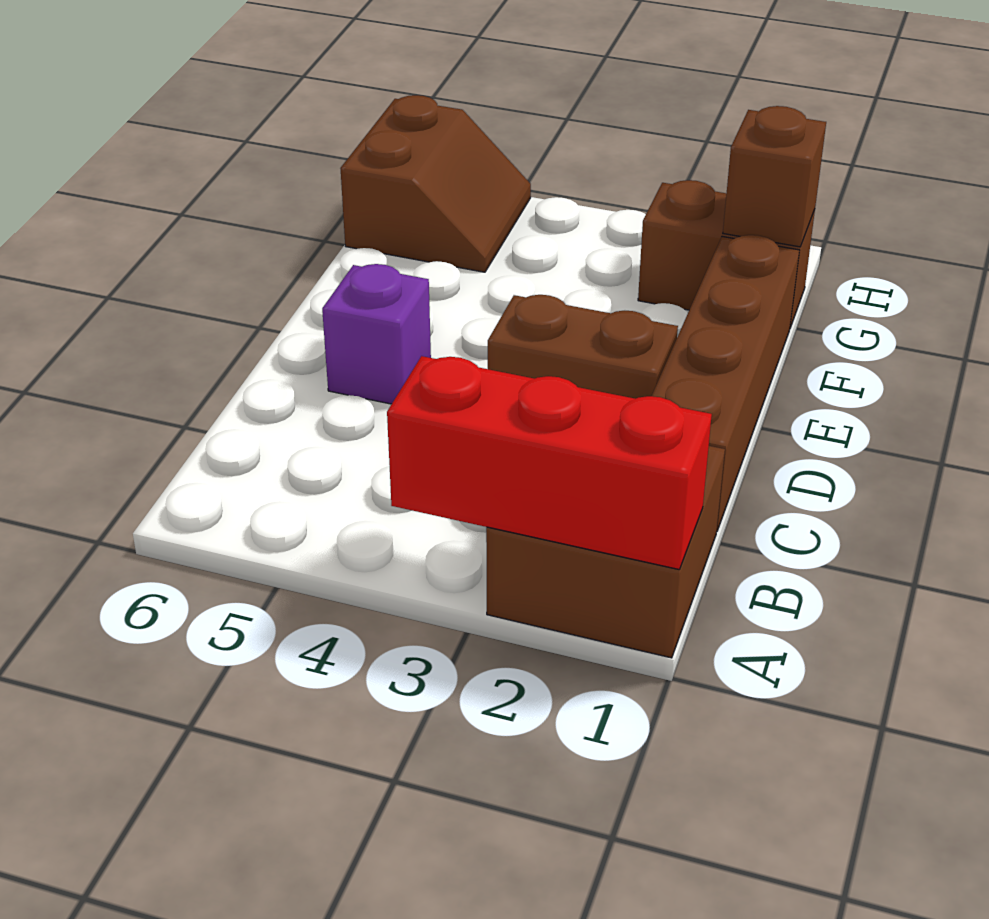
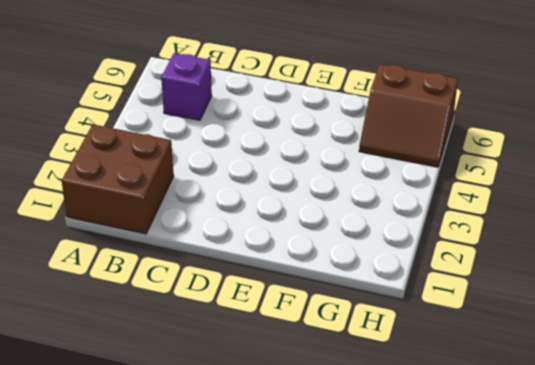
purple 1x1 brick [161,53,212,120] -> purple 1x1 brick moved to [322,264,431,404]
none -> brown 1x4 brick [652,235,799,531]
none -> brown 1x2 brick [488,295,678,399]

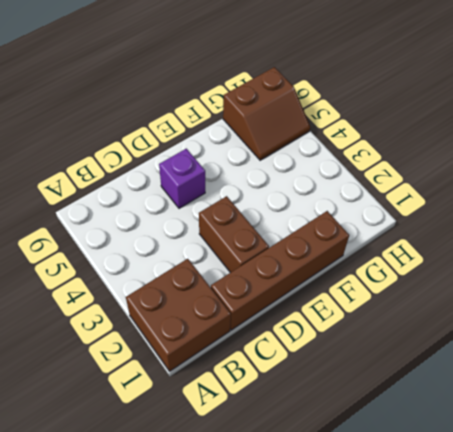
none -> brown 1x2 brick [638,180,815,328]
none -> red 1x3 brick [387,356,712,570]

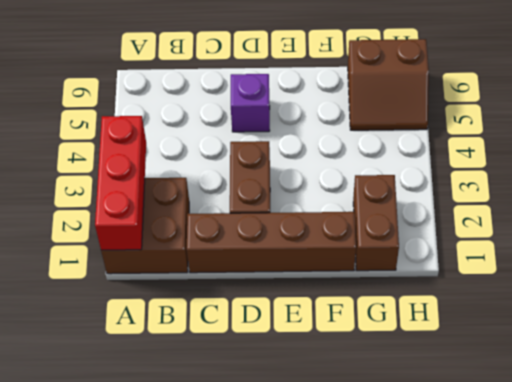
none -> brown 1x1 brick [723,106,826,247]

